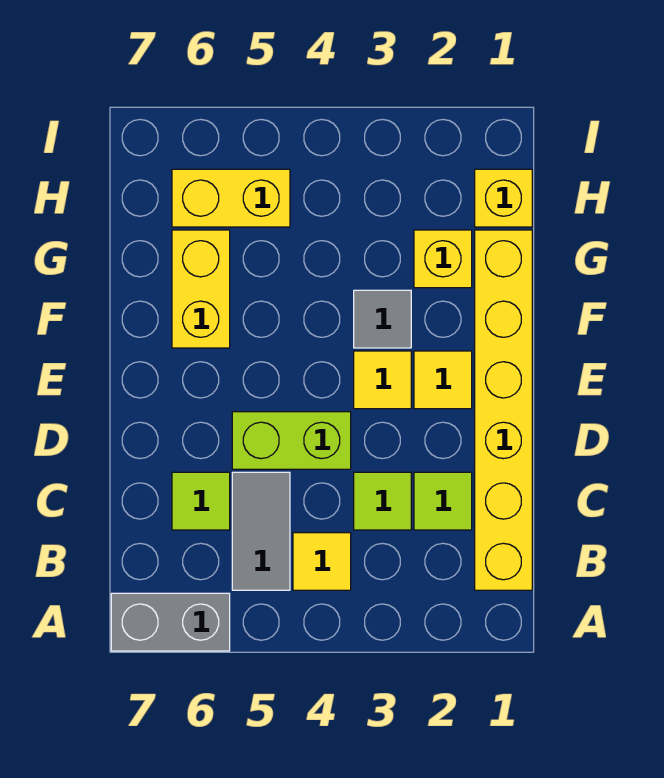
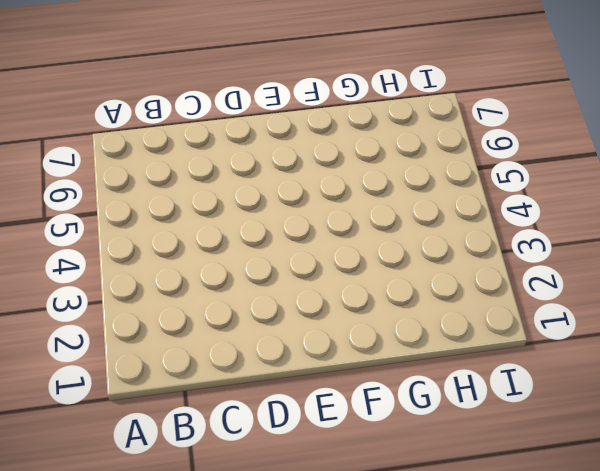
none -> grey 1x2 brick [111,593,230,651]
none -> yellow 1x6 brick [475,230,532,590]
none -> yellow 1x1 tile [293,533,351,590]

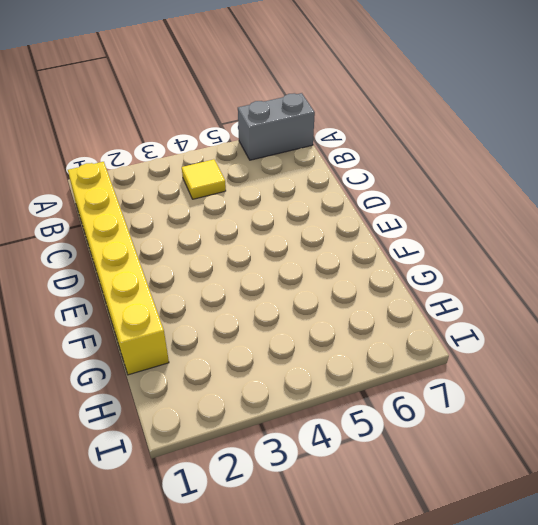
none -> grey 1x2 tile [232,472,290,590]
none -> lime 1x1 tile [414,472,472,530]
none -> lime 1x1 tile [354,472,411,530]

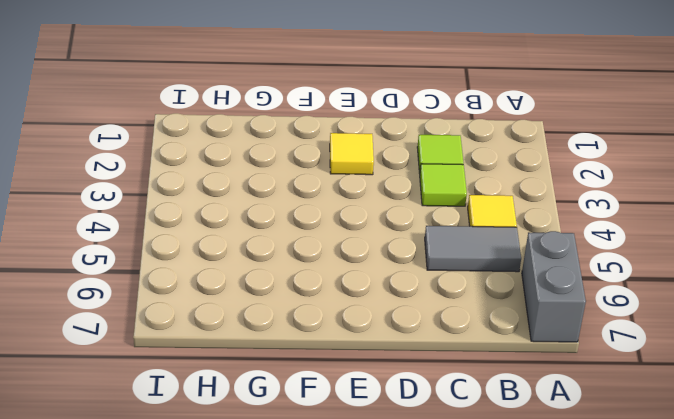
none -> yellow 1x6 brick [475,230,532,590]
none -> lime 1x1 tile [172,472,230,530]
none -> lime 1x2 brick [232,412,351,469]

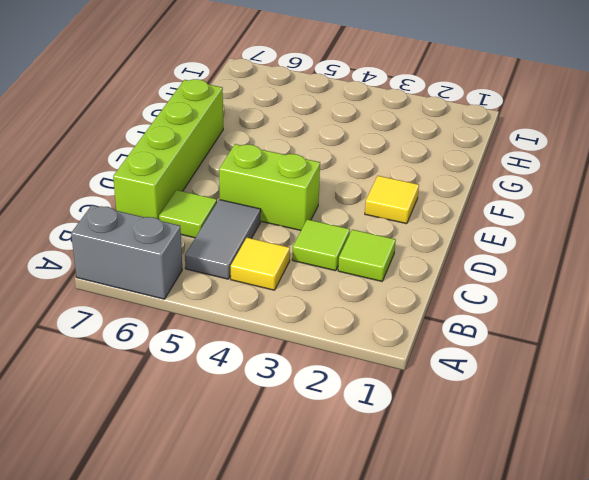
lime 1x4 brick [113,79,223,219] -> none
none -> yellow 1x6 brick [475,230,532,590]
none -> yellow 1x1 tile [354,351,411,409]
none -> grey 1x1 tile [354,290,411,348]

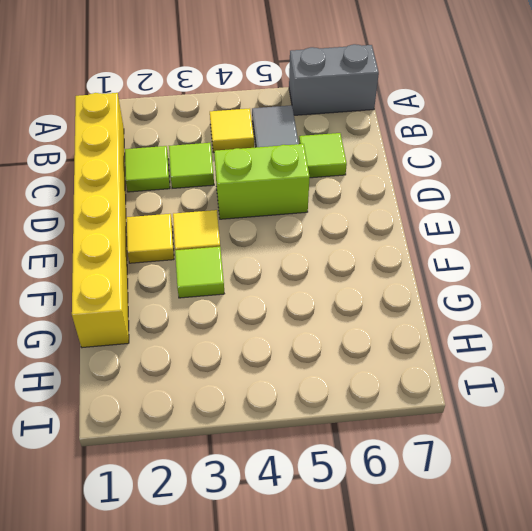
lime 1x1 tile [175,247,224,298] -> grey 1x1 tile [354,290,411,348]
none -> yellow 1x2 brick [172,230,230,348]
none -> yellow 1x1 brick [414,230,472,288]
none -> yellow 1x1 brick [475,169,532,227]

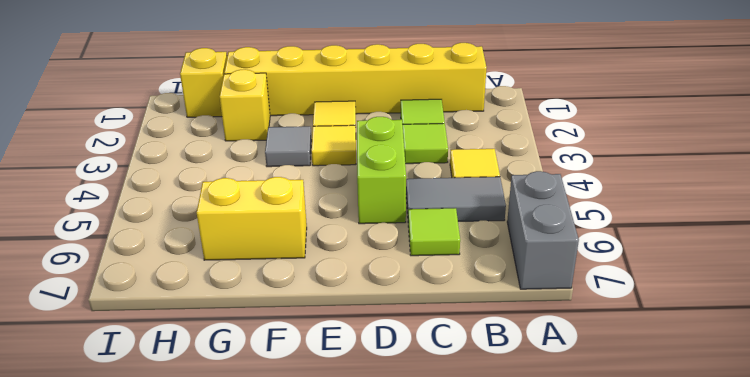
none -> yellow 1x2 brick [172,169,290,227]

